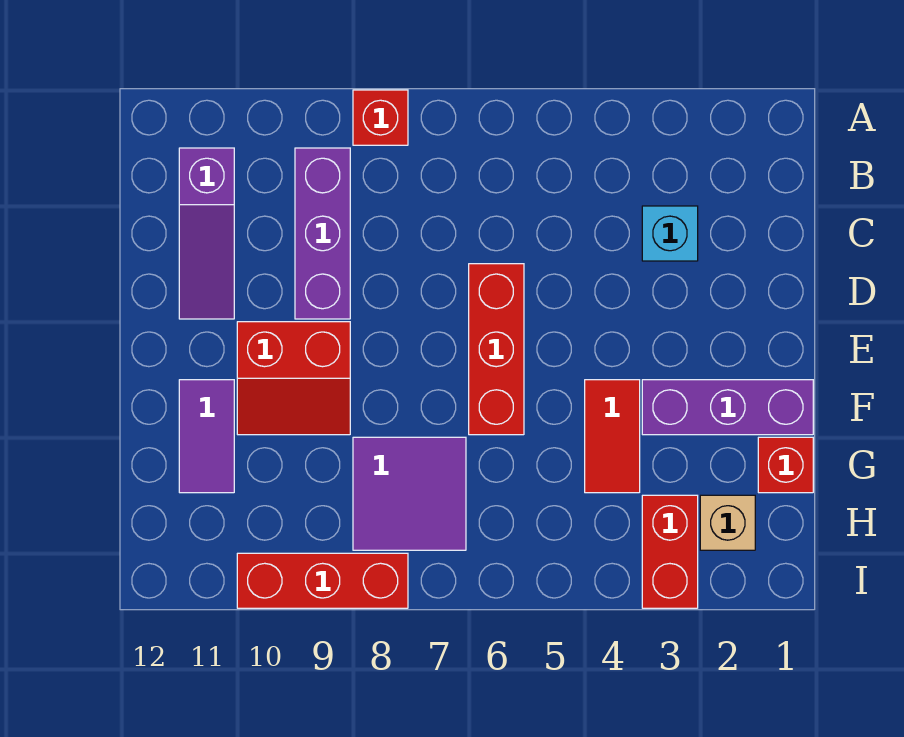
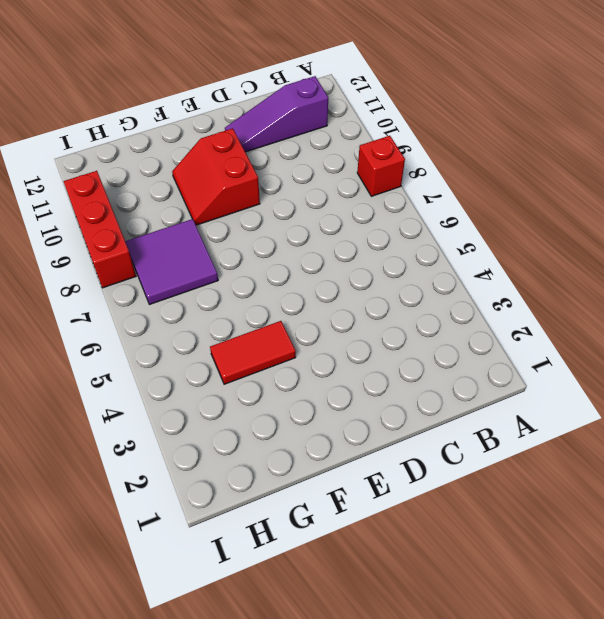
none -> purple 1x3 brick [295,148,350,319]
none -> cyan 1x1 brick [642,206,698,261]
none -> red 1x3 brick [469,264,524,435]

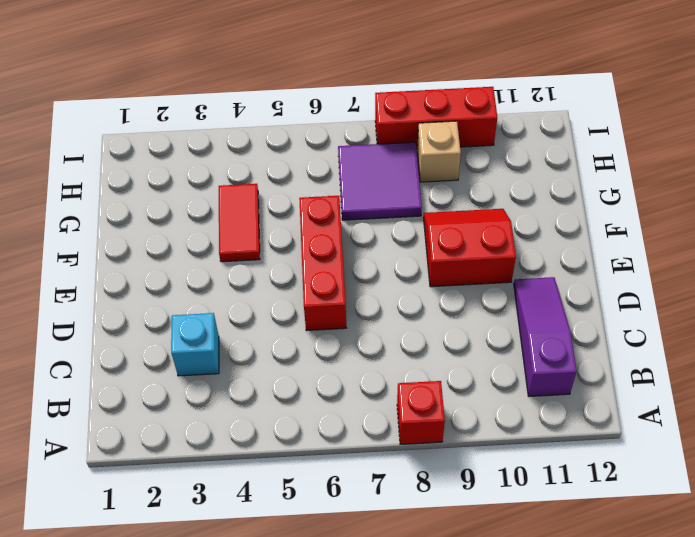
tan 1x1 brick [417,121,461,182] -> tan 1x1 brick moved to [700,495,755,550]
none -> purple 1x3 brick [295,148,350,319]
none -> purple 1x3 brick [642,380,813,435]
none -> purple 1x2 tile [179,380,234,493]

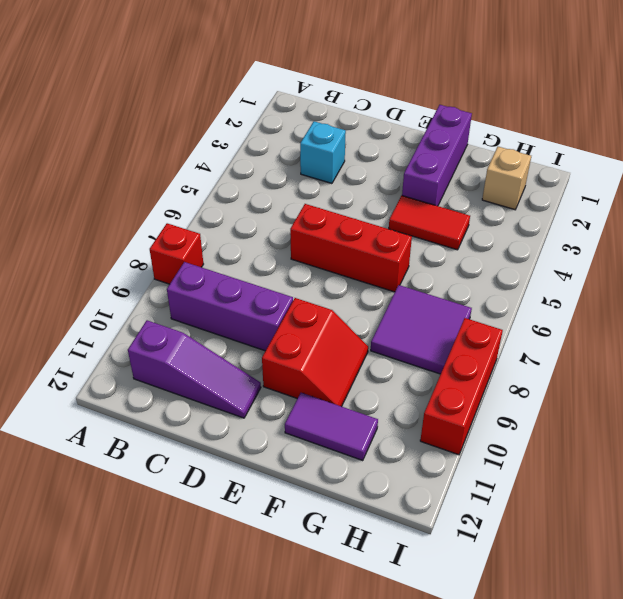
none -> red 1x1 brick [758,437,813,493]
none -> red 1x2 brick [642,495,698,608]

